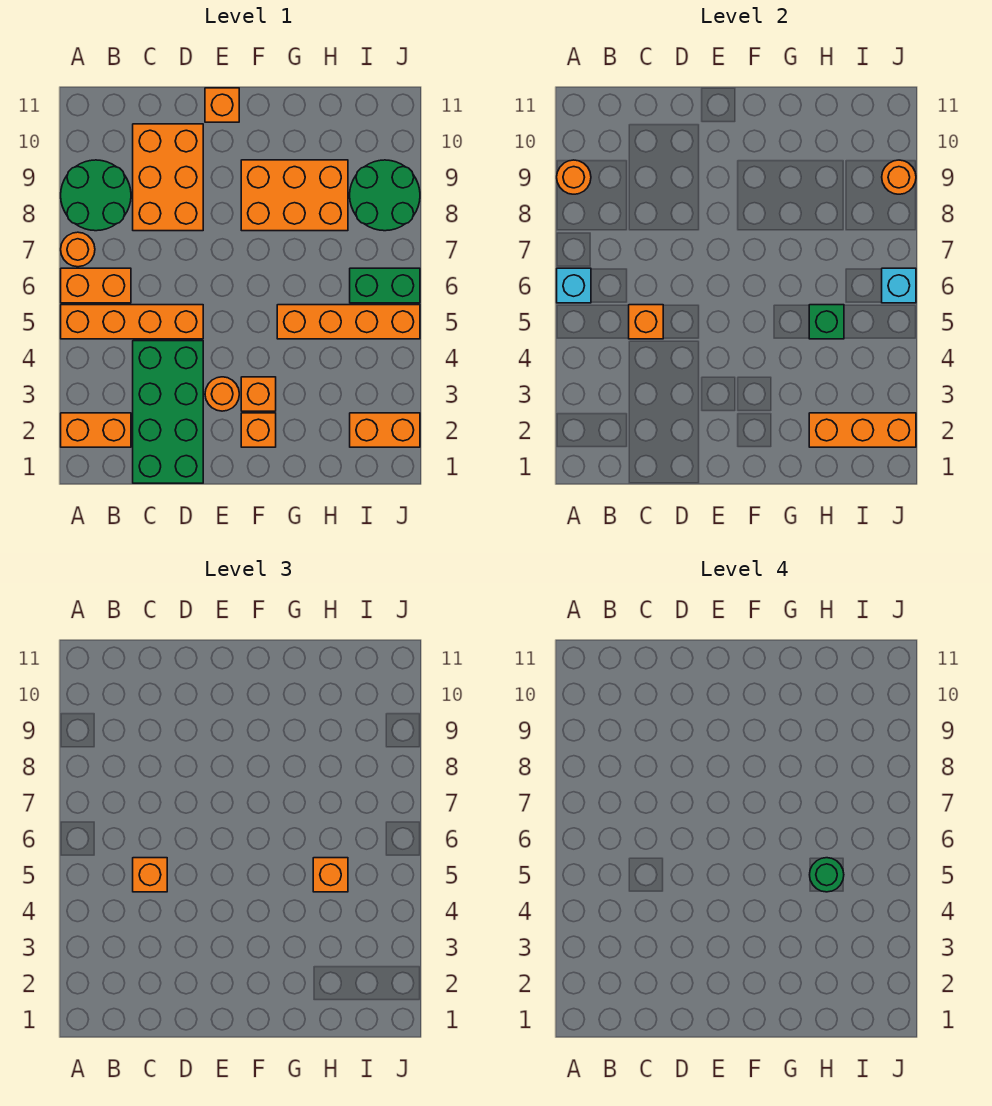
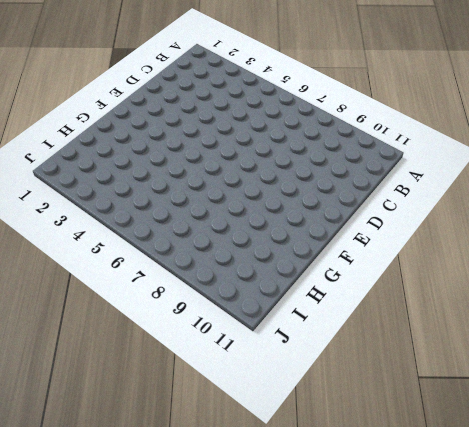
none -> orange 1x2 brick [61,413,131,447]
none -> orange 1x4 brick [61,305,203,339]
none -> orange 1x2 brick [61,268,131,303]

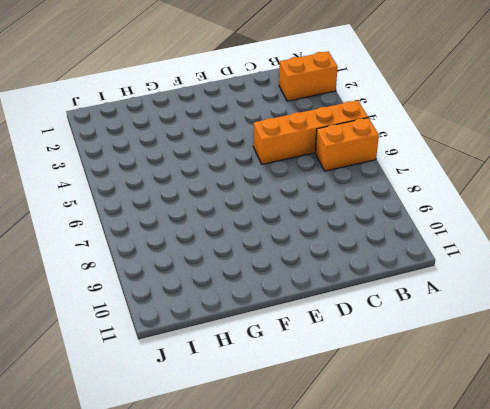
none -> orange 1x1 round brick [61,232,95,267]
none -> green 2x2 round brick [61,160,131,231]
none -> green 2x4 brick [133,341,203,483]

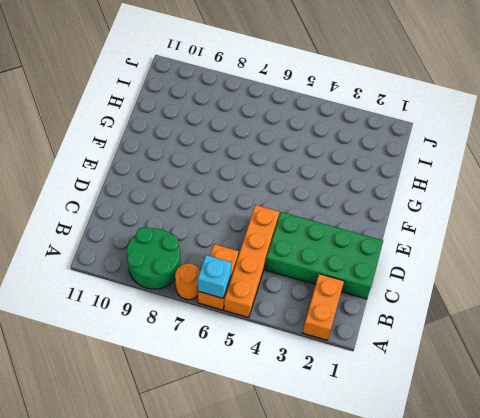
none -> orange 2x3 brick [133,124,203,231]
none -> orange 1x1 round brick [205,377,239,411]
none -> orange 1x1 brick [205,88,239,122]

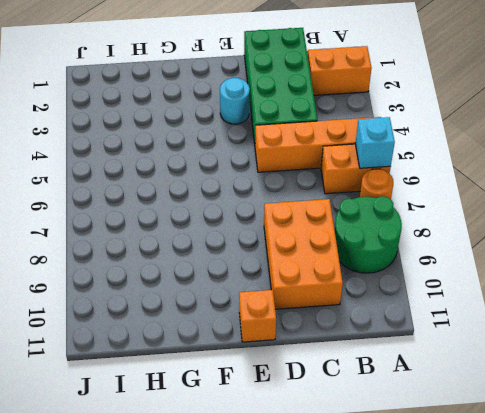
cyan 1x1 round brick [220,78,250,124] -> orange 1x1 round brick [205,377,239,411]
none -> orange 1x1 brick [241,413,276,447]
none -> orange 1x1 brick [241,377,276,411]
none -> orange 2x3 brick [241,160,348,231]

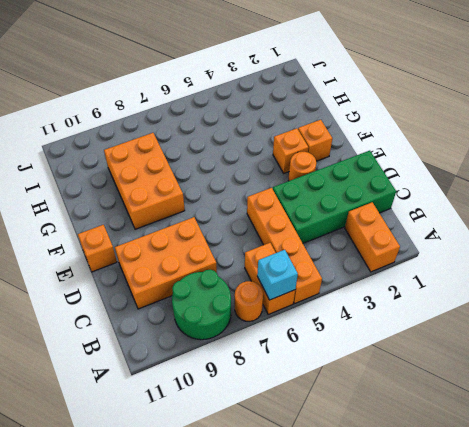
none -> orange 1x4 brick [277,305,420,339]
none -> orange 1x2 brick [350,413,420,447]
none -> green 1x2 brick [350,268,420,303]

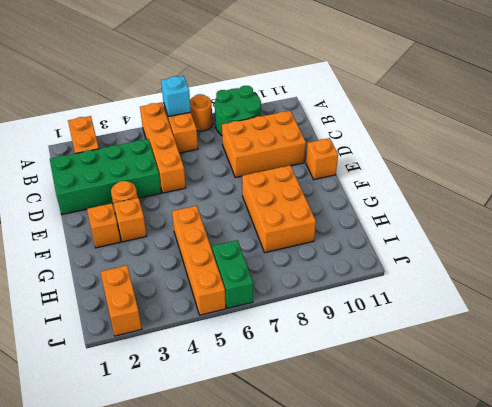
none -> green 2x2 round brick [350,160,420,231]
none -> orange 1x1 round brick [557,160,591,194]
none -> orange 1x1 brick [629,305,663,339]

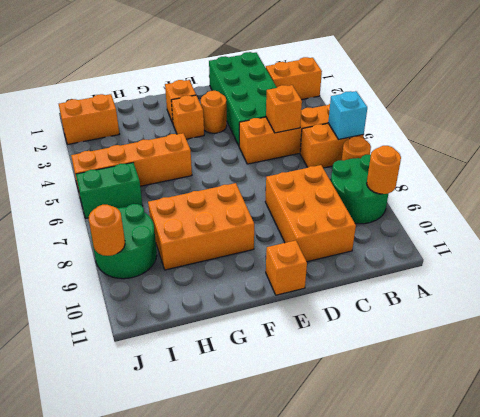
none -> orange 1x3 brick [809,413,916,447]
none -> green 1x1 brick [809,305,844,339]
none -> cyan 1x1 brick [882,268,916,303]

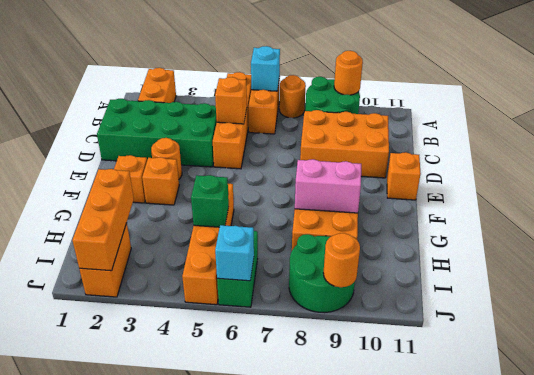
pink 1x2 brick [295,159,361,213] -> none
none -> orange 1x1 brick [133,858,167,892]
none -> orange 1x1 brick [313,858,348,892]
none -> green 1x1 round brick [810,858,844,892]

